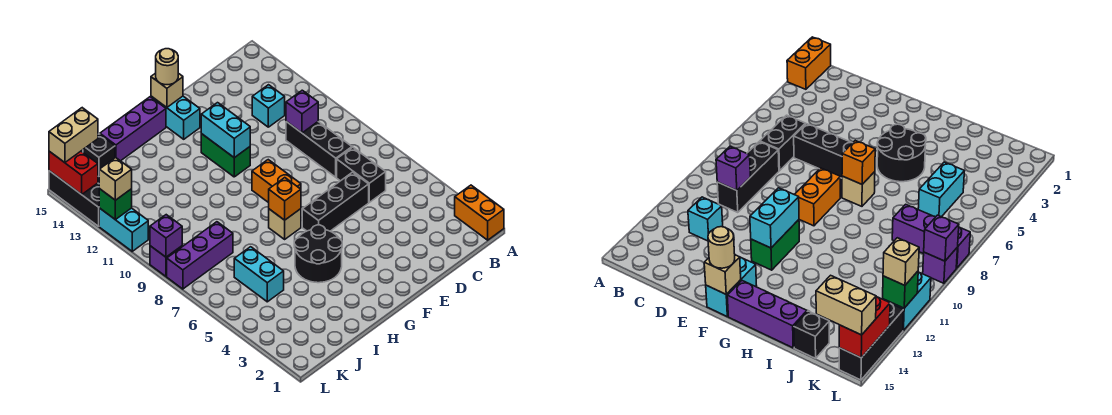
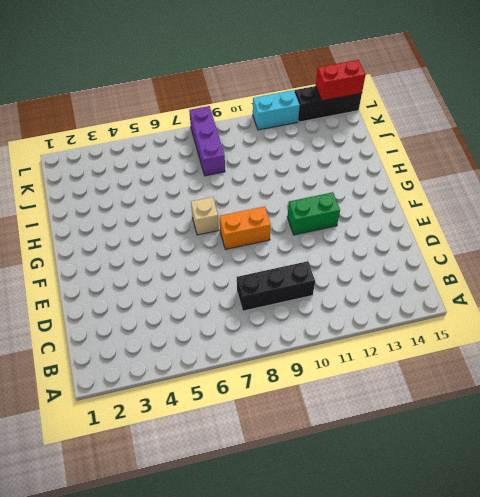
none -> orange 1x2 brick [455,185,504,240]
none -> black 1x2 brick [337,147,386,202]
none -> cyan 1x1 brick [252,85,285,127]

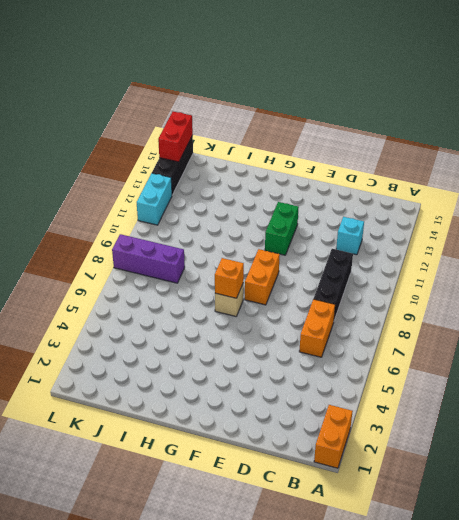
orange 1x2 brick [299,299,335,357] -> black 1x2 brick [337,147,386,202]
none -> black 1x3 brick [302,172,369,231]
none -> cyan 1x2 brick [151,96,200,139]
none -> black 2x2 round brick [294,225,342,283]

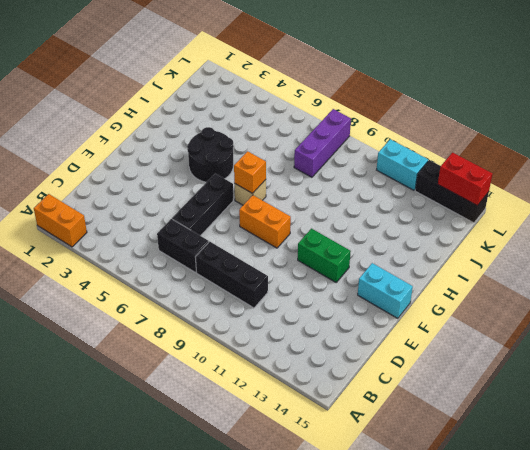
none -> cyan 1x1 brick [252,85,285,127]
none -> purple 1x3 brick [100,97,166,161]
none -> cyan 1x2 brick [234,247,284,302]

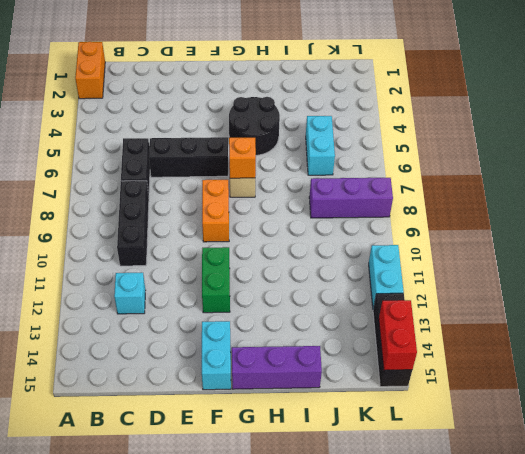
none -> black 1x1 brick [83,134,115,176]
none -> purple 1x1 brick [150,246,182,276]
none -> purple 1x1 brick [286,90,318,133]

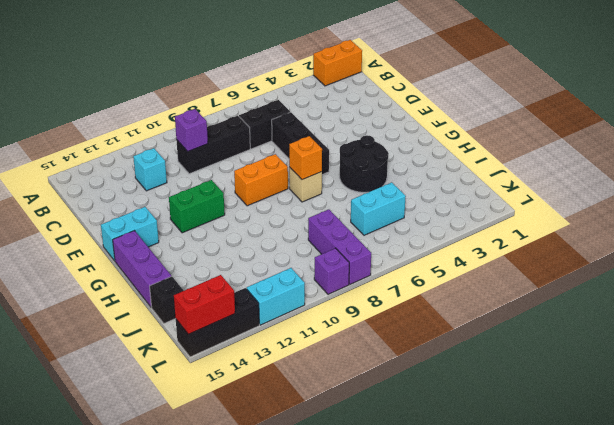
none -> cyan 1x2 brick [201,103,250,158]
none -> tan 1x1 brick [151,73,183,107]
none -> purple 1x1 brick [150,215,182,257]

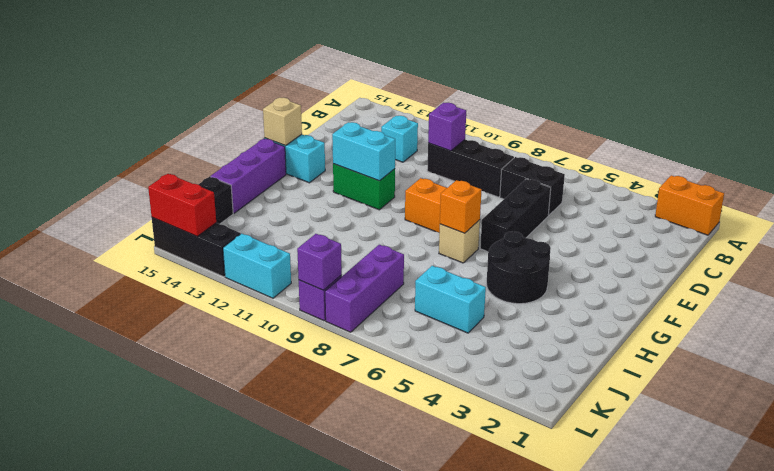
none -> green 1x1 brick [99,189,132,220]
none -> tan 1x1 round brick [156,49,178,85]
none -> tan 1x2 brick [49,108,98,163]

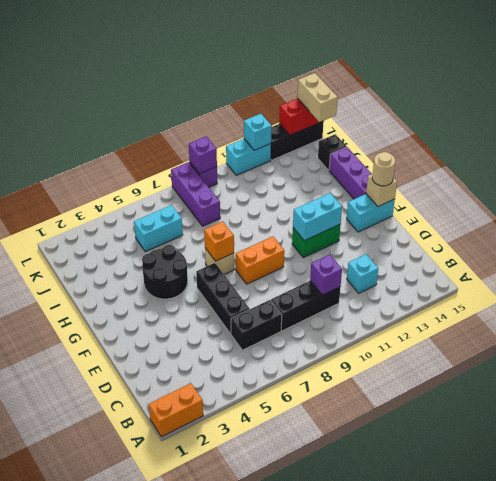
cyan 1x1 brick [244,114,272,150] -> green 1x1 brick [99,189,132,220]
none -> tan 1x1 brick [99,158,132,200]

